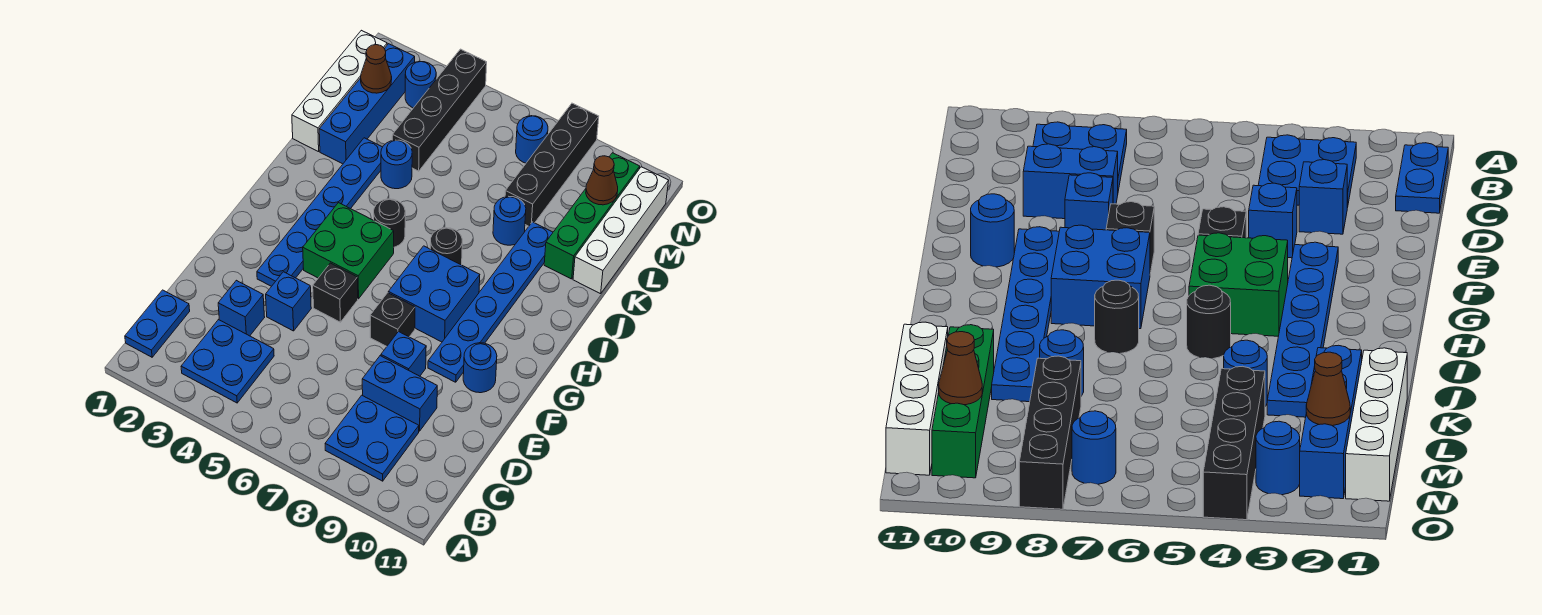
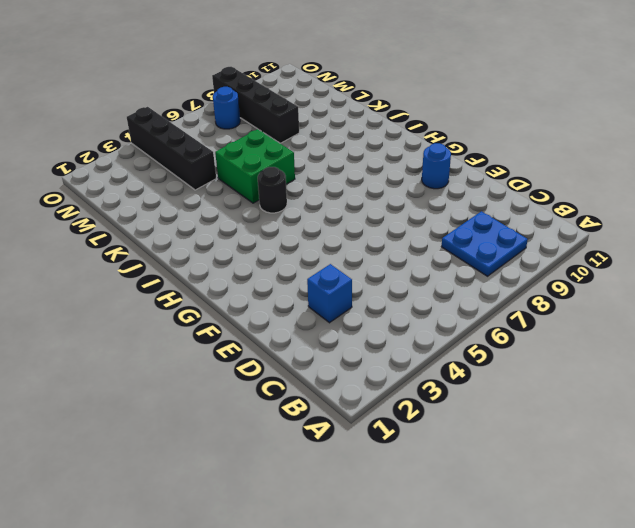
green 2x2 brick [215,129,295,203] -> green 2x2 brick moved to [303,203,394,299]
none -> blue 1x2 plate [125,290,190,357]
none -> blue 2x2 plate [181,320,274,403]
none -> blue 1x2 brick [362,356,437,431]

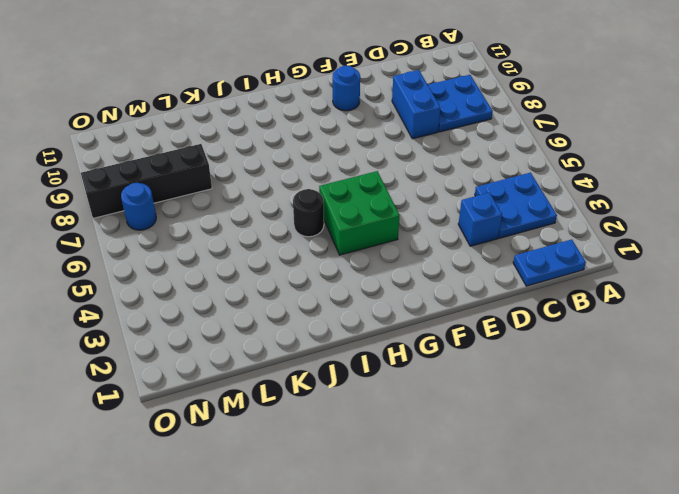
none -> blue 1x1 brick [266,272,311,331]
none -> blue 1x1 brick [381,332,426,376]
none -> blue 1x6 plate [257,138,382,286]

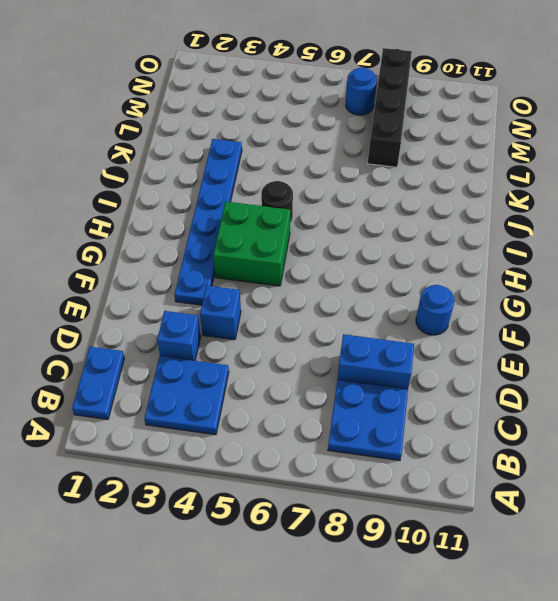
none -> blue 1x1 brick [381,332,426,376]
none -> black 1x1 brick [313,263,358,322]
none -> black 1x1 brick [370,293,415,346]

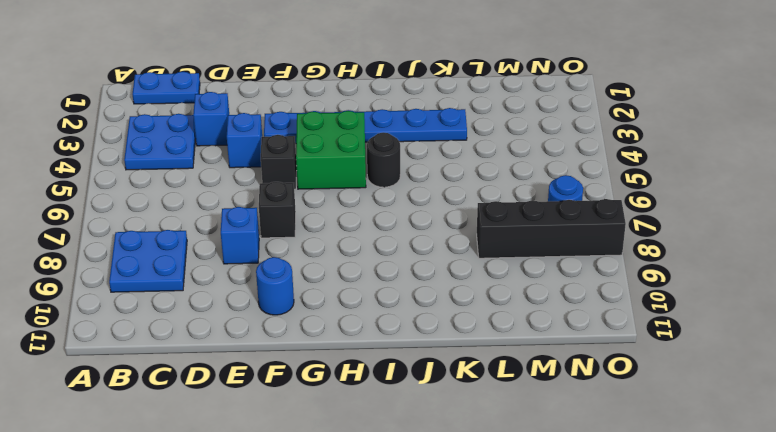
none -> blue 1x2 brick [362,356,437,431]
none -> blue 1x6 plate [428,222,553,382]
none -> blue 2x2 brick [388,246,480,342]

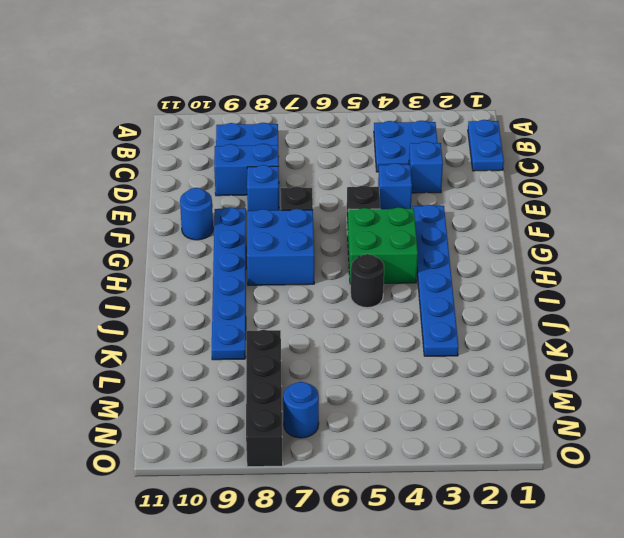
none -> black 1x1 round brick [430,228,462,265]
none -> white 1x4 brick [292,30,387,152]
none -> blue 1x4 brick [319,44,415,164]

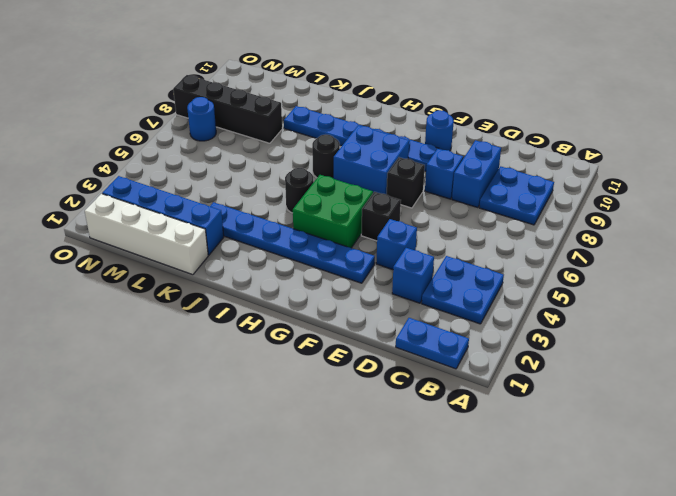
none -> blue 1x1 round brick [381,140,412,189]
none -> blue 1x1 round brick [493,196,526,245]
none -> green 1x4 brick [544,153,640,279]

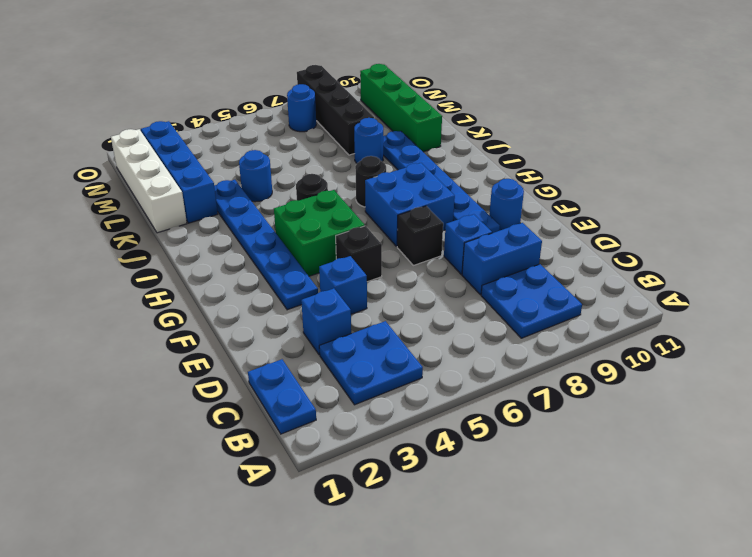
none -> white 1x4 brick [573,167,669,294]
none -> black 1x4 brick [392,49,487,171]
none -> blue 1x1 round brick [405,61,436,108]

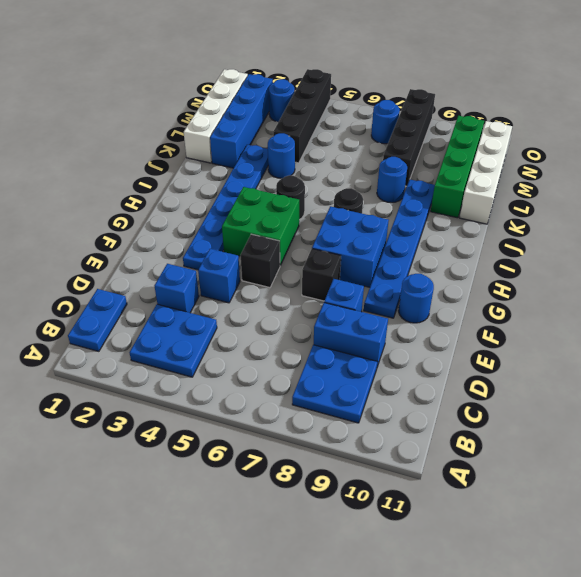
none -> brown 1x1 cone [361,45,392,93]
none -> brown 1x1 cone [586,156,618,205]

